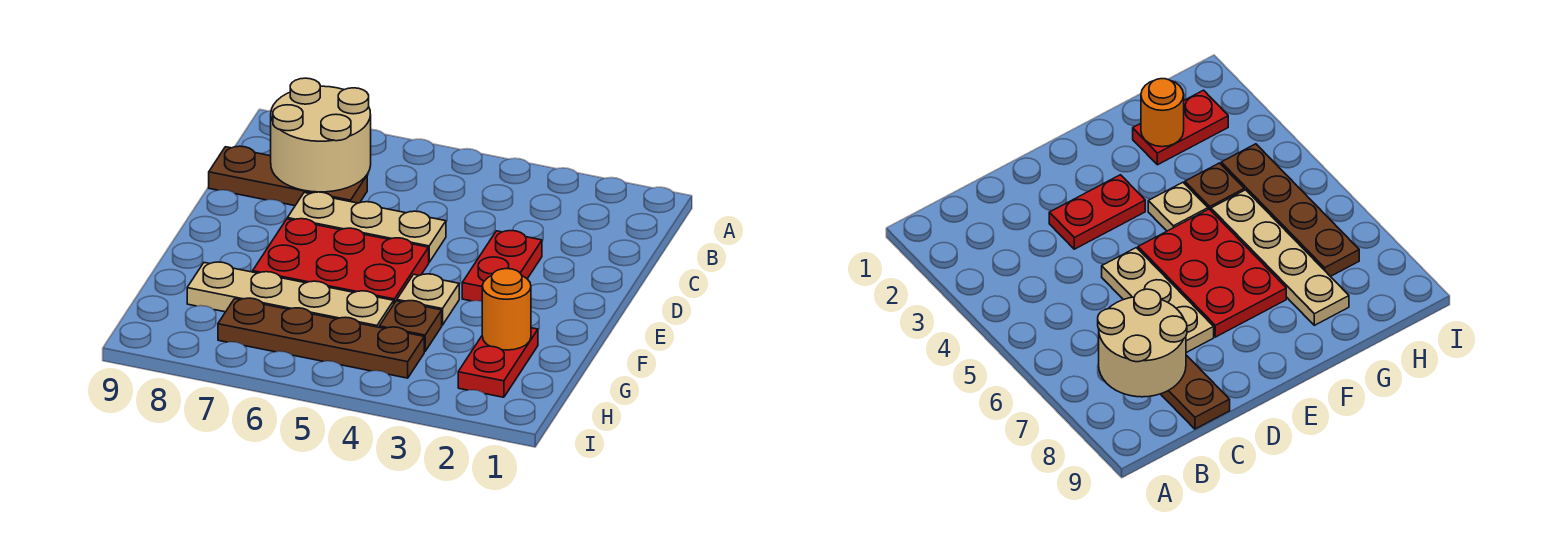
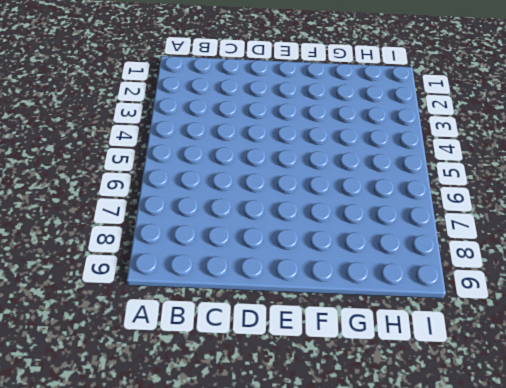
none -> brown 1x3 plate [209,146,367,206]
none -> red 1x2 plate [462,231,542,301]

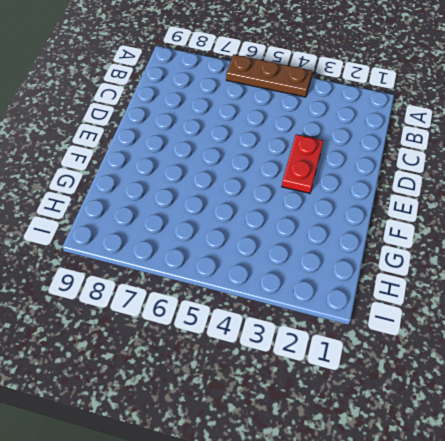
brown 1x3 plate [226,54,312,97] -> brown 1x3 plate moved to [209,146,367,206]
none -> tan 1x3 plate [287,192,446,262]
none -> red 2x3 plate [253,219,429,303]

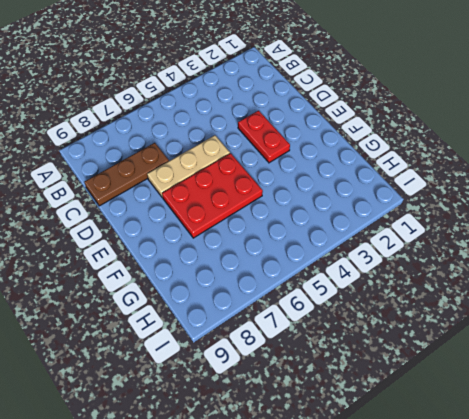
none -> tan 1x1 plate [397,274,459,325]
none -> red 1x2 plate [458,328,538,397]

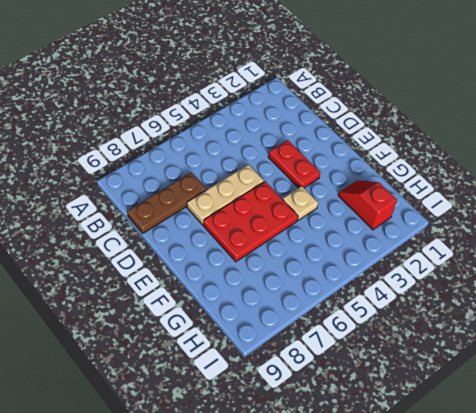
red 1x2 slope [338,180,397,230] -> red 1x2 plate [458,328,538,397]
none -> brown 1x1 plate [379,301,442,352]
none -> tan 1x4 plate [187,262,394,327]

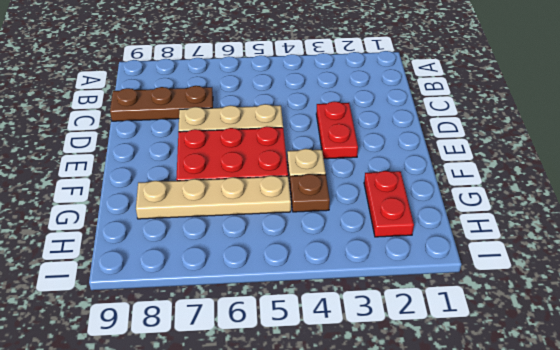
none -> brown 1x4 plate [218,298,424,378]
none -> tan 2x2 round brick [271,78,371,192]

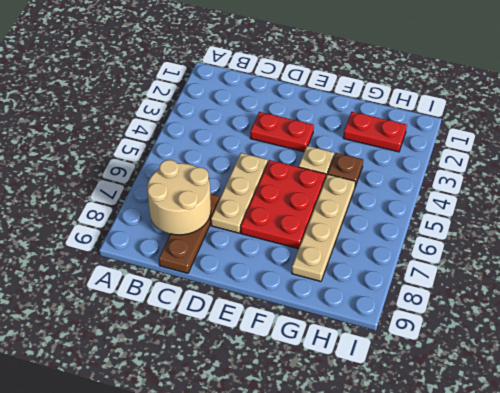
none -> brown 1x4 plate [218,298,424,378]
none -> orange 1x1 round brick [482,269,531,350]

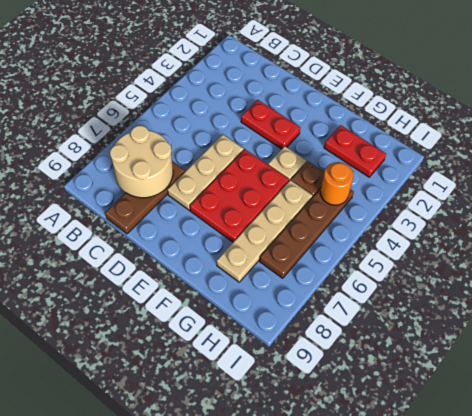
orange 1x1 round brick [320,162,353,205] -> orange 1x1 round brick moved to [482,269,531,350]

